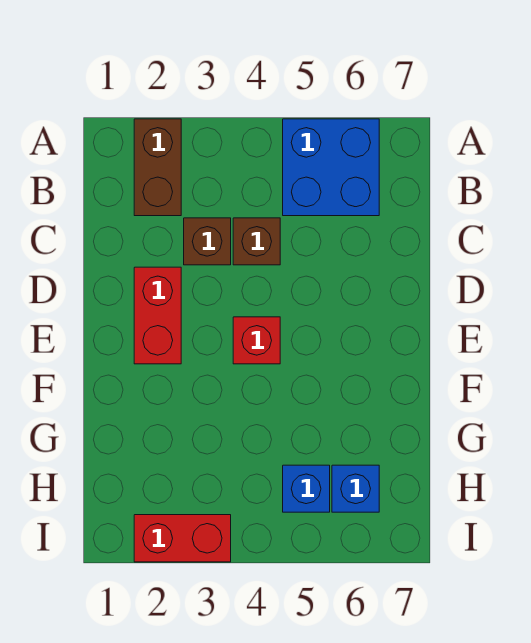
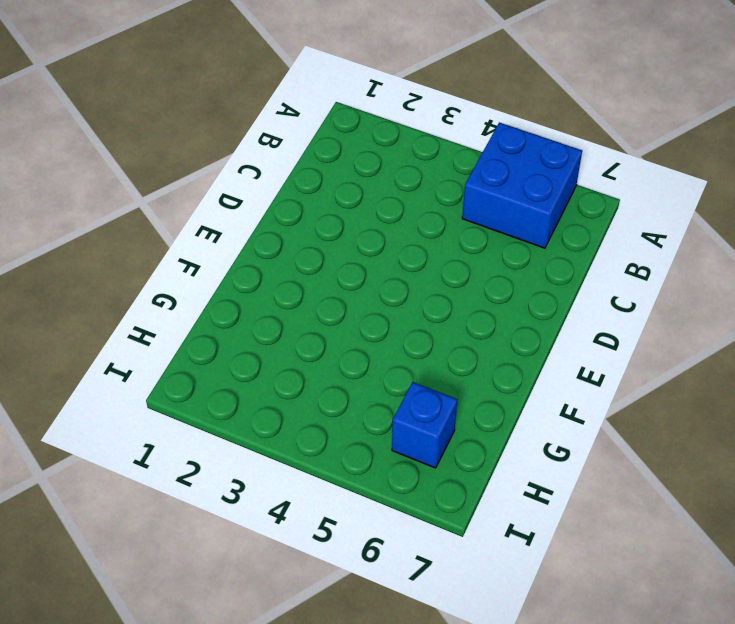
none -> brown 1x2 brick [134,119,181,216]
none -> brown 1x1 brick [184,218,231,265]

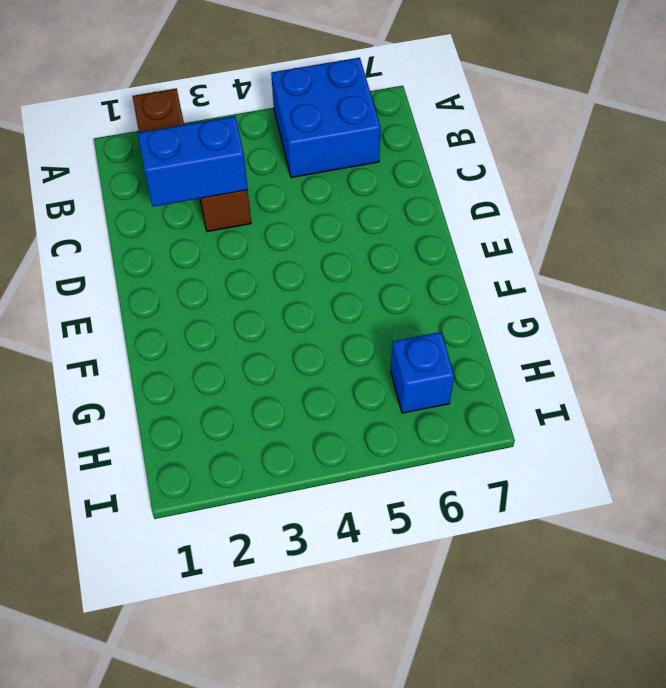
blue 1x2 brick [138,116,248,207] -> none
none -> brown 1x1 brick [233,218,280,265]
none -> red 1x2 brick [134,267,181,364]

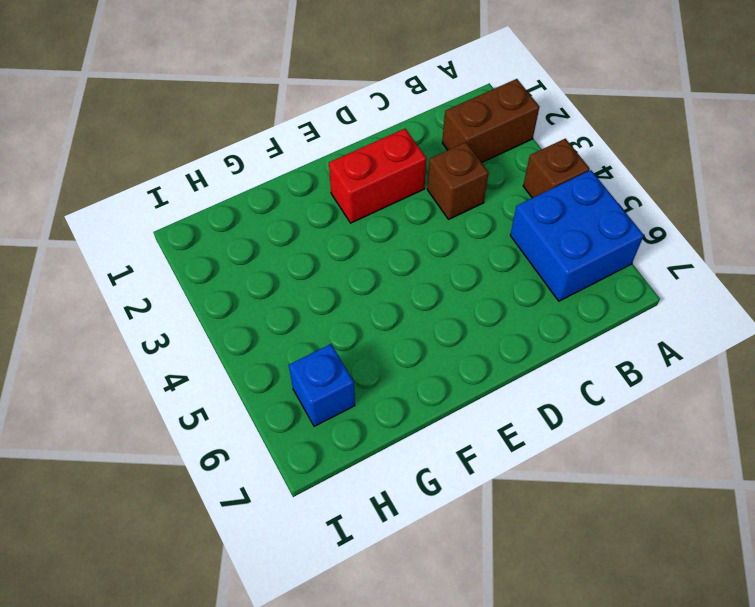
brown 1x1 brick [523,139,590,198] -> brown 1x1 brick moved to [233,218,280,265]
none -> red 1x1 brick [233,317,280,364]
none -> blue 1x1 brick [283,465,330,512]

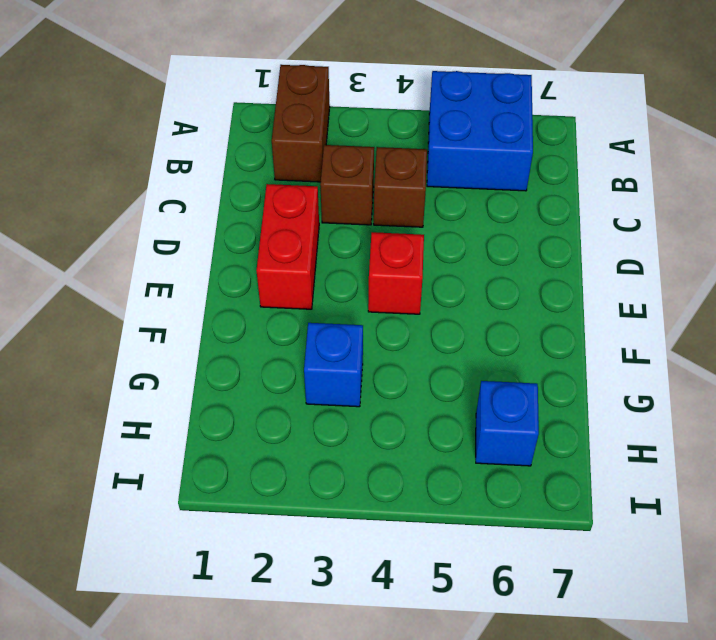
blue 1x1 brick [304,323,363,407] -> blue 1x1 brick moved to [283,465,330,512]
none -> red 1x2 brick [134,515,231,562]

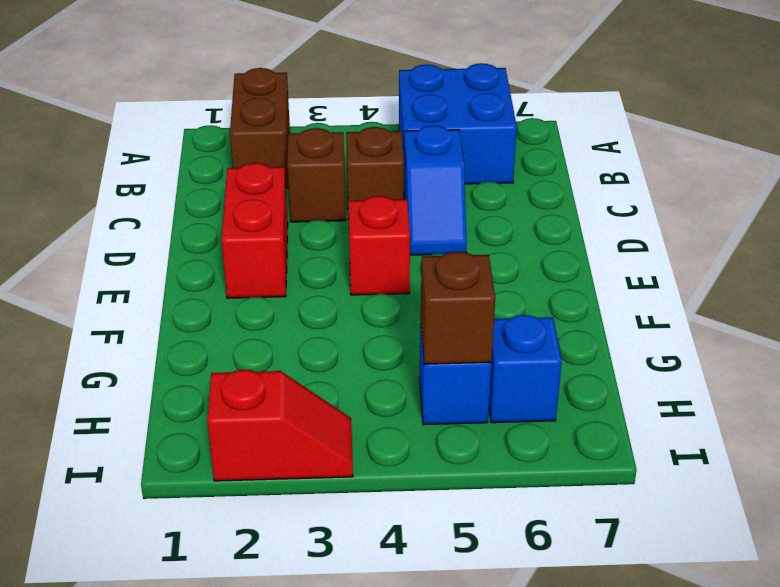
blue 1x2 slope [404,126,467,255] -> none
brown 1x1 brick [421,251,495,364] -> none
red 1x2 slope [207,369,353,481] -> red 1x2 brick [134,515,231,562]

